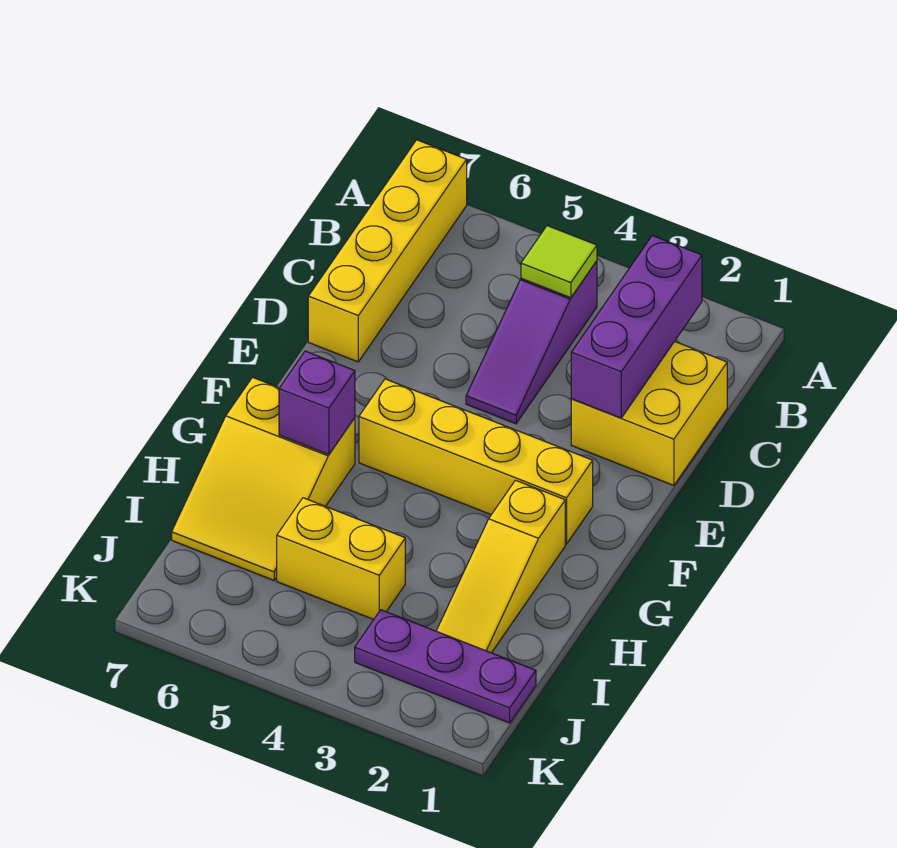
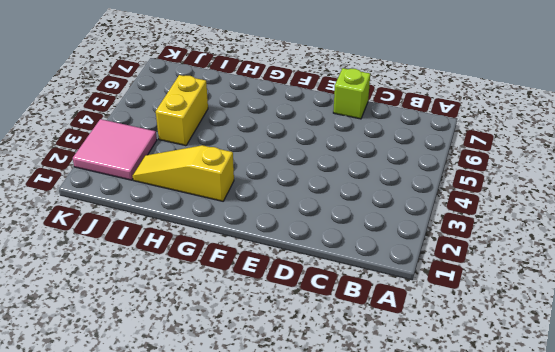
lime 1x1 brick [333,68,370,119] -> yellow 1x4 brick [308,140,467,362]
pink 2x2 tile [73,119,157,180] -> purple 1x3 plate [355,610,536,723]
none -> purple 1x3 slope [466,261,597,424]
none -> yellow 2x2 brick [571,341,727,485]

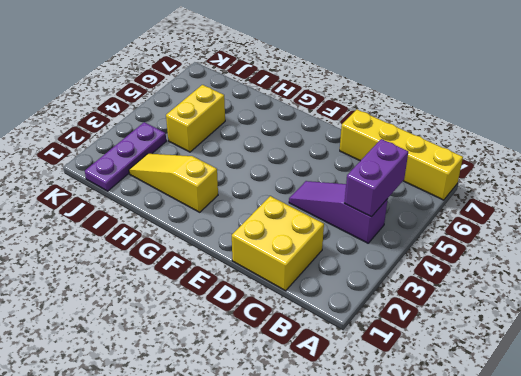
purple 1x2 brick [344,139,408,217] -> lime 1x1 tile [521,226,597,298]
none -> yellow 1x4 brick [359,379,593,544]
none -> yellow 2x3 slope [172,377,355,580]

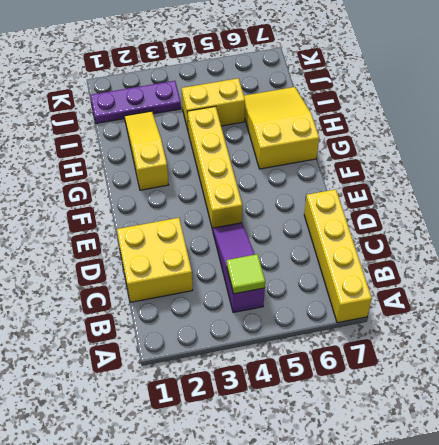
yellow 1x4 brick [187,106,242,230] -> yellow 1x4 brick turned to [359,379,593,544]
none -> purple 1x3 brick [571,236,702,418]
none -> purple 1x1 brick [279,351,355,454]

